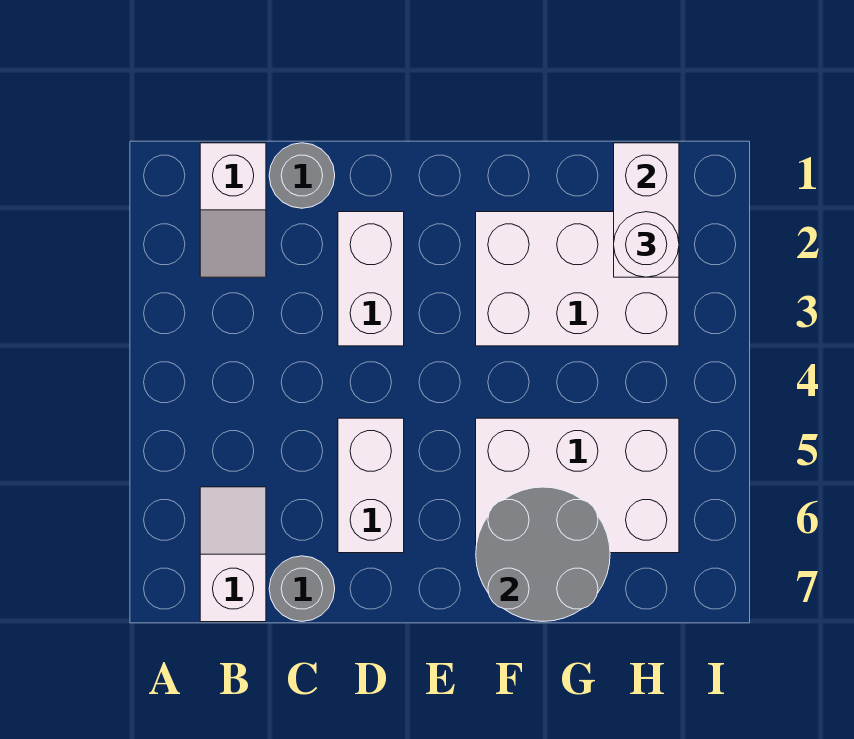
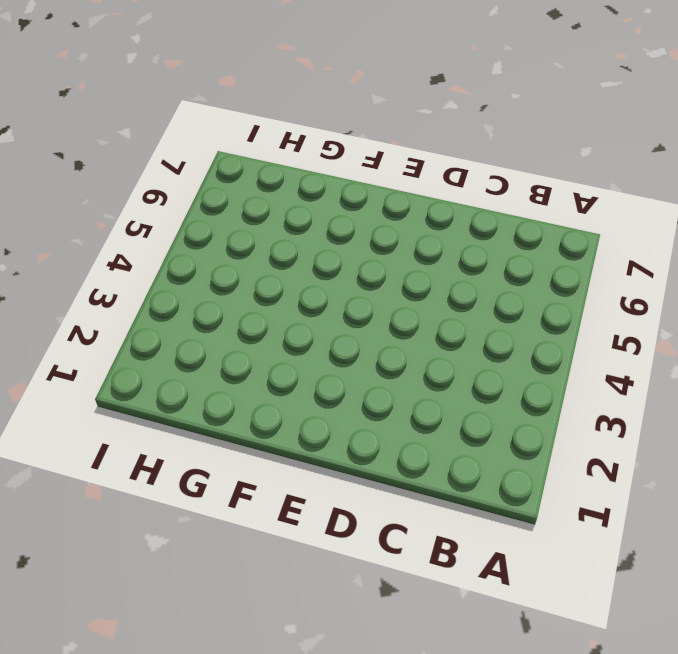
none -> white 1x2 slope [200,143,266,277]
none -> white 1x2 slope [200,487,266,622]

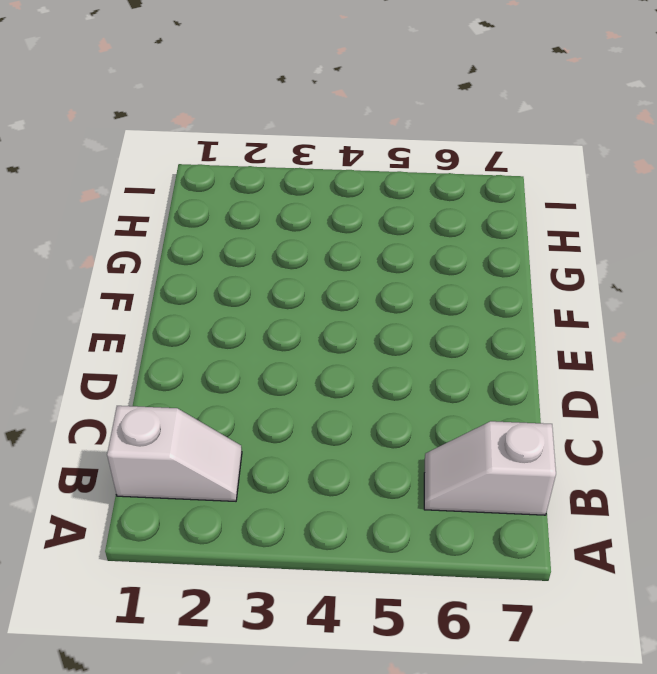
none -> grey 1x1 round brick [269,143,335,208]
none -> grey 1x1 round brick [269,556,335,621]

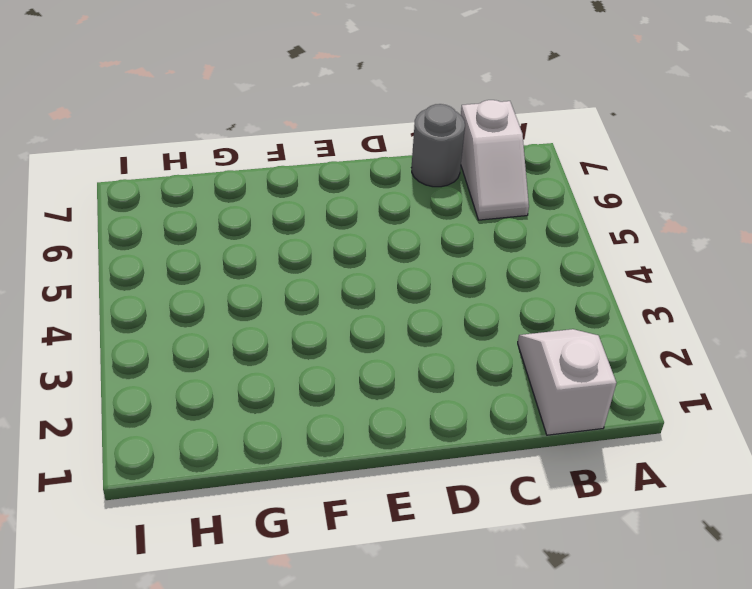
none -> grey 1x1 round brick [269,143,335,208]
none -> white 1x2 brick [338,212,404,346]

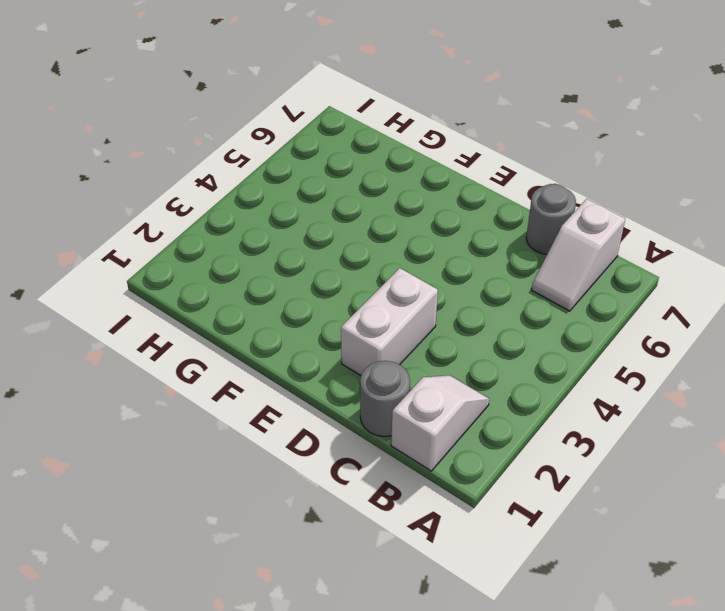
none -> white 1x2 brick [338,418,404,553]
none -> white 2x3 brick [476,212,679,346]

